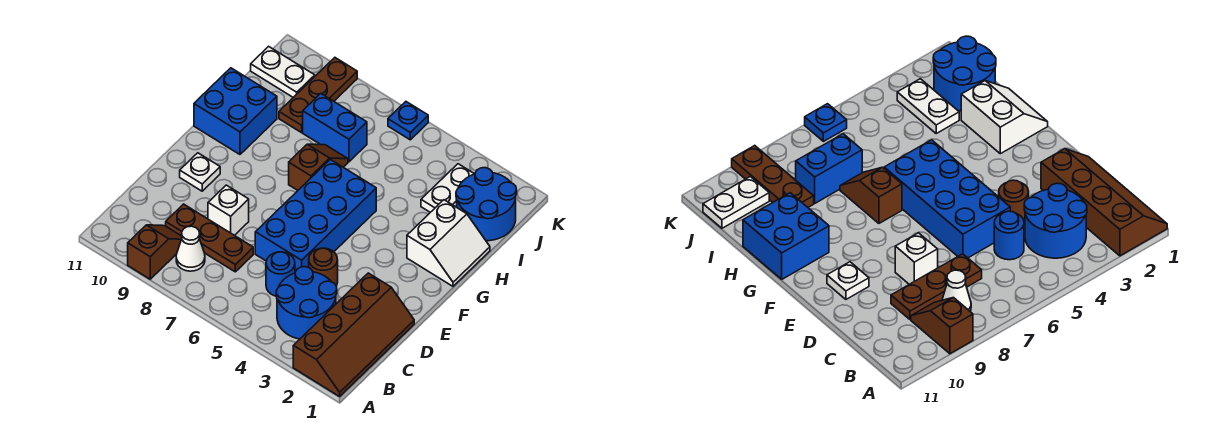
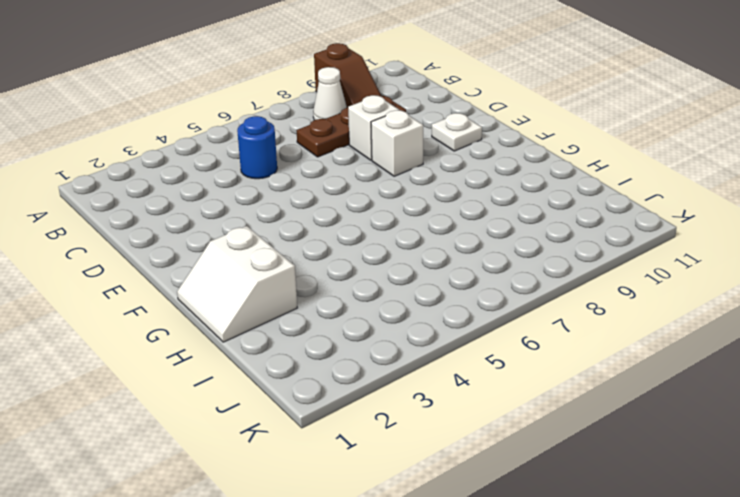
white 1x1 brick [371,110,423,176] -> none
none -> brown 2x4 slope [293,273,414,396]
none -> blue 2x2 round brick [276,267,337,339]
none -> brown 1x1 round brick [309,248,338,286]

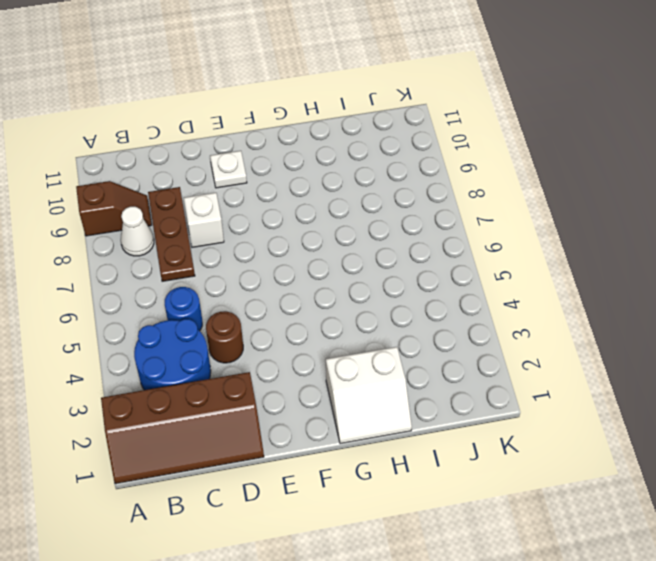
none -> blue 2x4 brick [255,159,376,272]
none -> brown 1x2 slope [289,144,348,190]
none -> blue 2x2 brick [194,68,277,154]

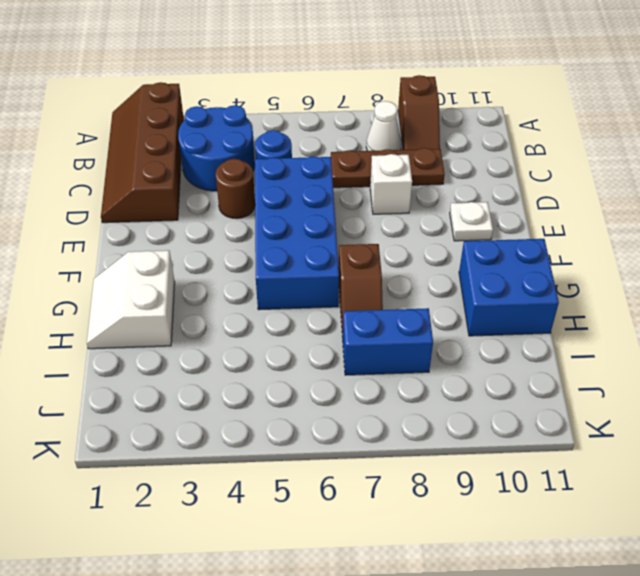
none -> blue 2x2 round brick [456,168,517,241]
none -> white 1x2 plate [421,164,474,212]
none -> brown 1x3 plate [279,58,357,133]

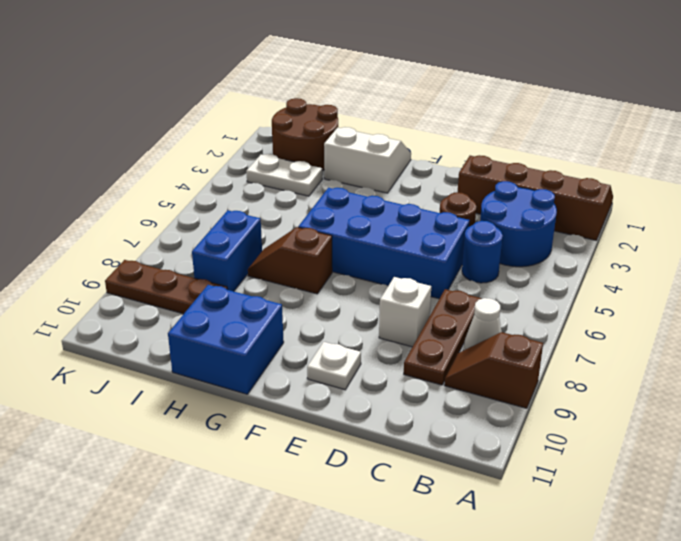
brown 2x2 round brick [272,98,338,170] -> blue 2x2 round brick [456,168,517,241]
none -> white 1x2 plate [251,46,315,97]
none -> blue 1x1 plate [388,102,428,140]

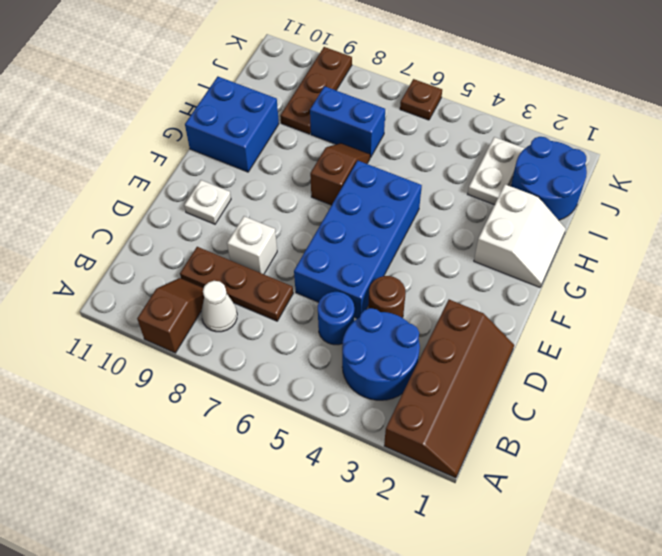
brown 1x1 plate [400,79,442,120] -> blue 1x1 plate [388,102,428,140]
none -> white 1x2 plate [251,46,315,97]

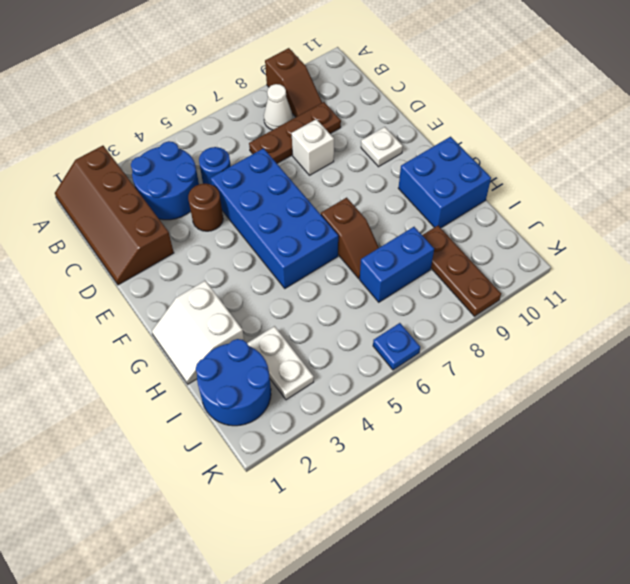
none -> white 1x2 plate [251,46,315,97]

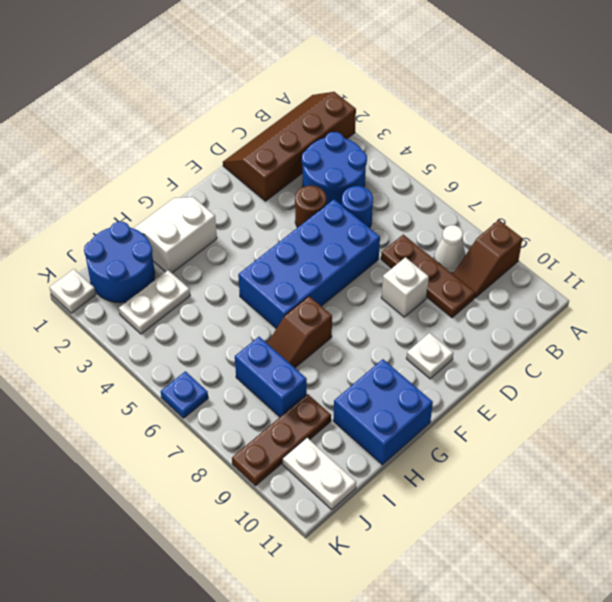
white 1x1 plate [49,269,96,313] -> none

